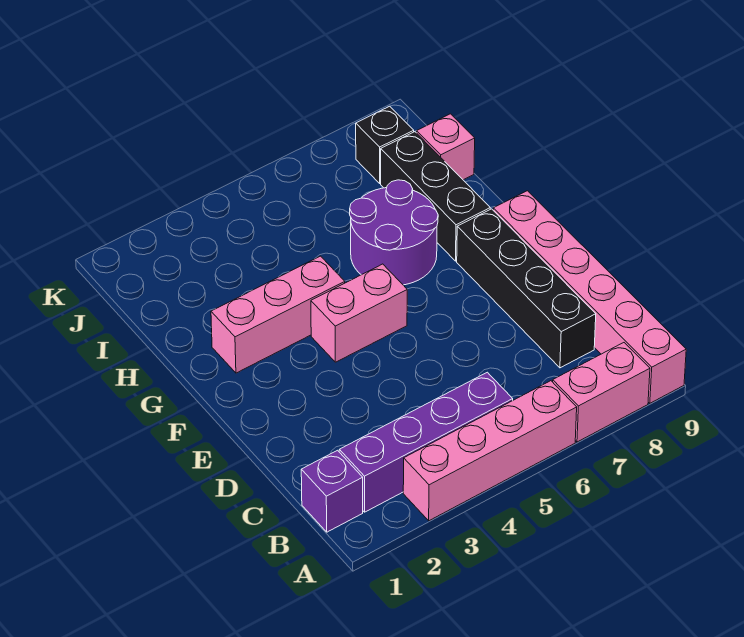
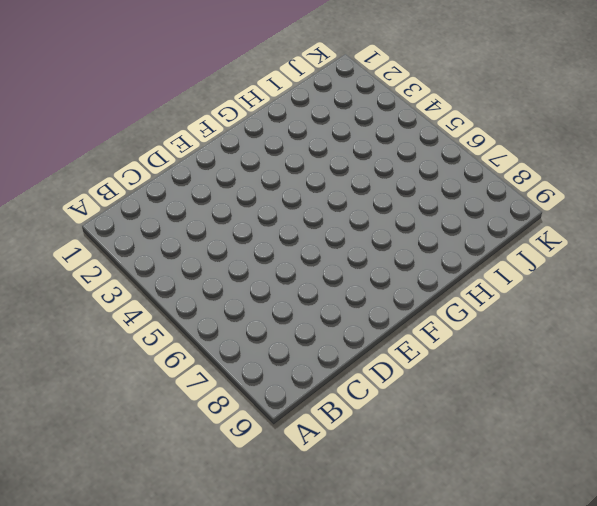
none -> pink 1x4 brick [403,381,577,521]
none -> pink 1x2 brick [553,343,650,442]
none -> pink 1x6 brick [493,191,686,403]

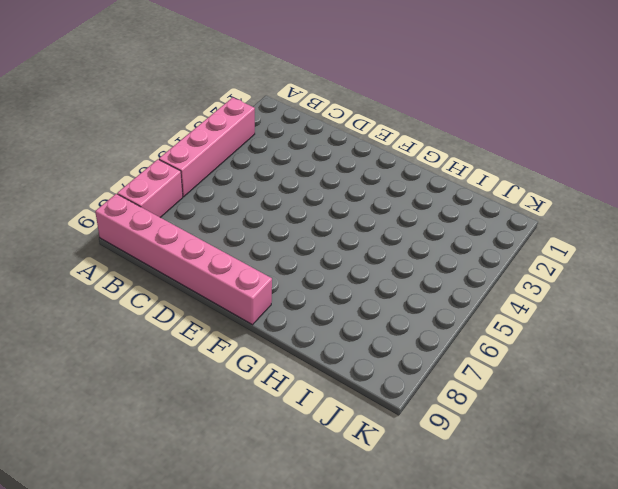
none -> purple 1x1 brick [301,450,363,532]
none -> purple 1x4 brick [339,372,513,512]
none -> black 1x4 brick [457,209,596,368]

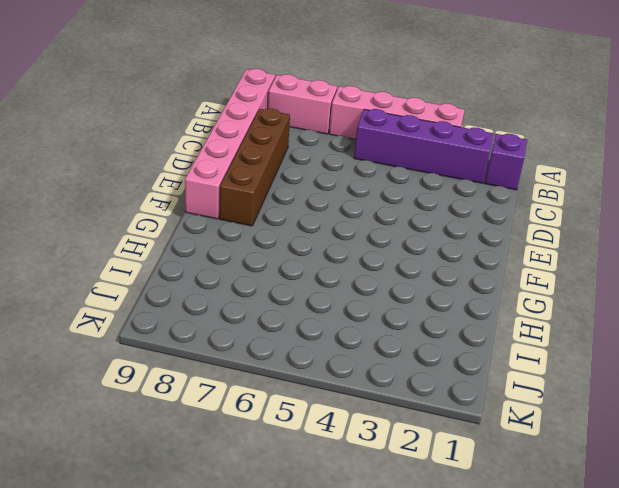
brown 1x4 brick [220,109,290,226] -> black 1x4 brick [457,209,596,368]
none -> pink 1x2 brick [311,264,407,362]
none -> pink 1x3 brick [211,256,345,373]
none -> purple 2x2 round brick [350,180,438,285]

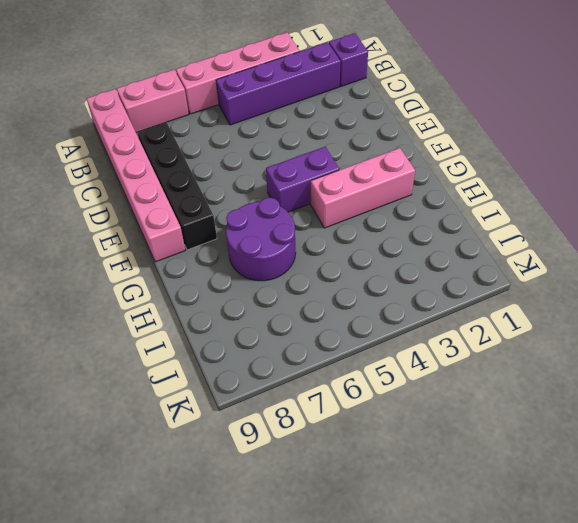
purple 1x2 brick [266,147,339,212] -> pink 1x2 brick [311,264,407,362]
none -> black 1x3 brick [381,132,490,261]
none -> pink 1x1 brick [417,114,475,180]
none -> black 1x1 brick [356,106,414,183]

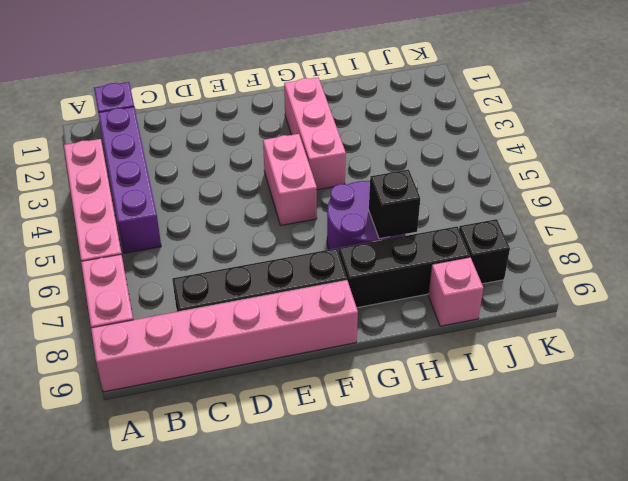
black 1x1 brick [369,170,420,239] -> none

